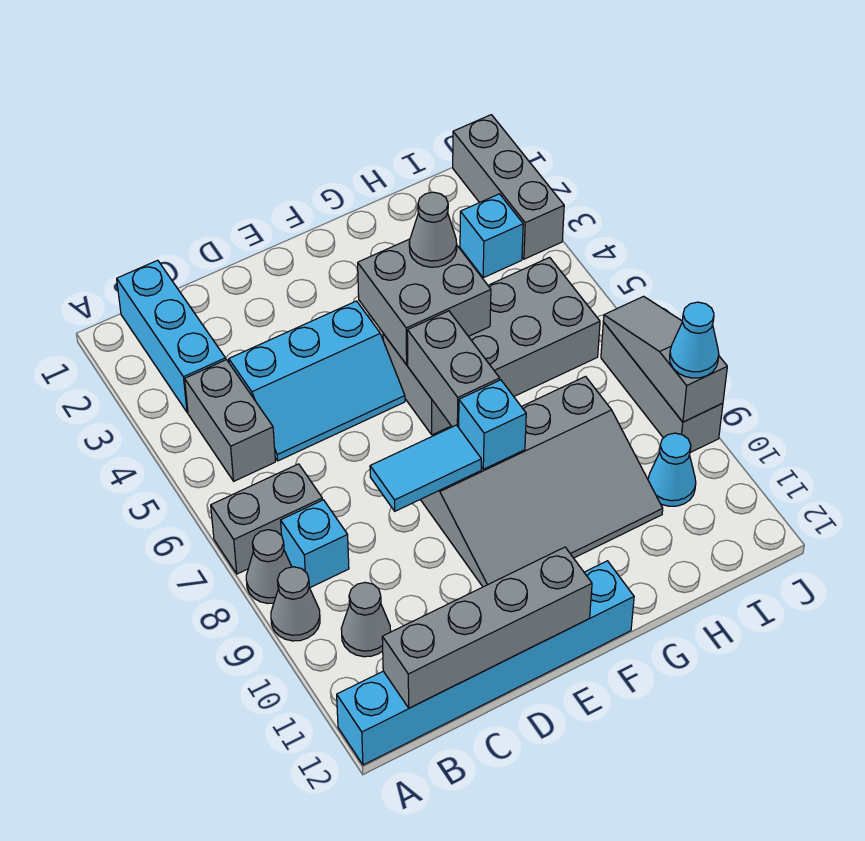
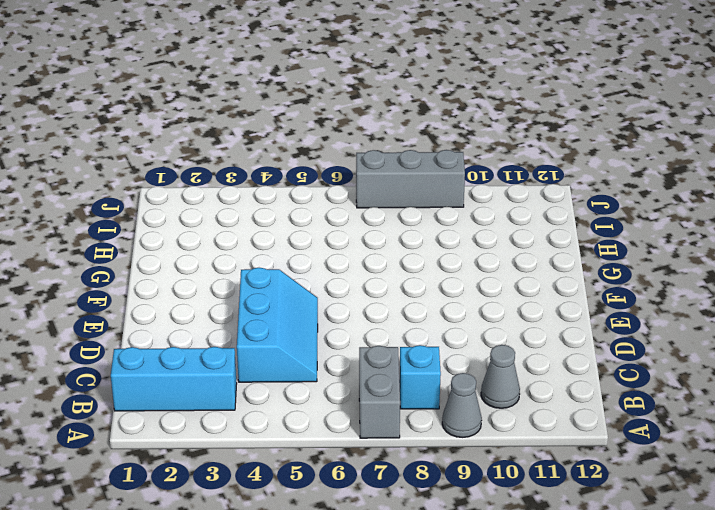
none -> grey 1x1 cone [246,530,292,603]
none -> cyan 1x6 brick [337,561,634,765]
none -> grey 1x2 brick [185,360,275,481]

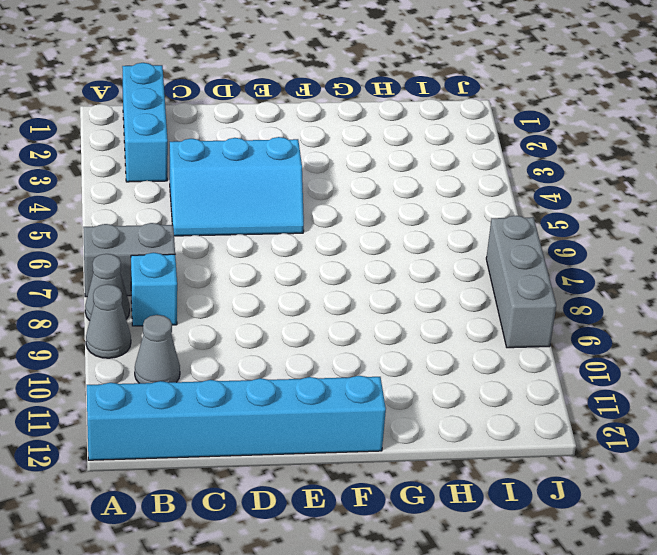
none -> grey 1x2 brick [185,360,275,481]
none -> grey 3x4 slope [421,377,663,587]
none -> grey 2x4 brick [383,257,600,435]

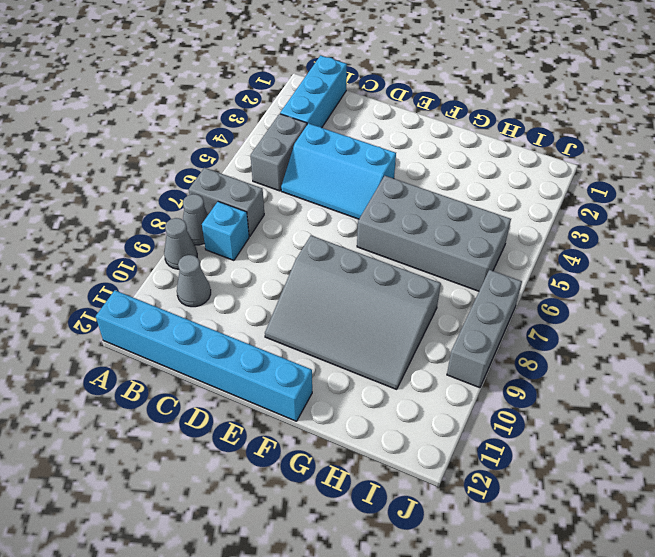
none -> cyan 1x1 brick [460,194,523,278]
none -> cyan 1x1 cone [648,433,696,506]
none -> grey 1x3 brick [453,115,564,259]

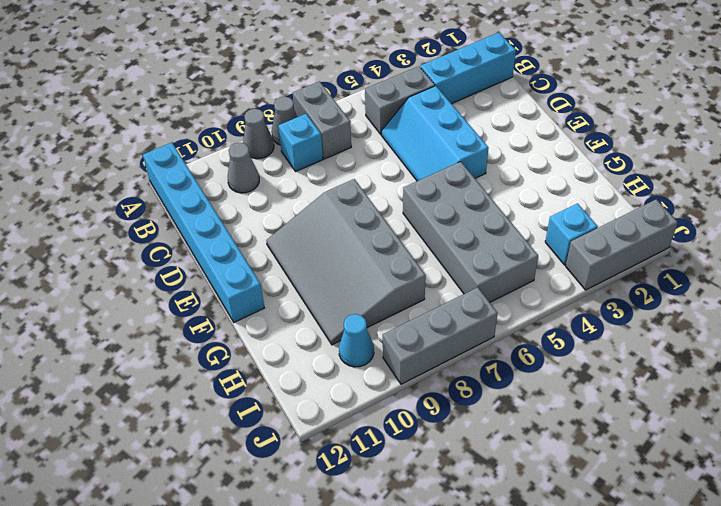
none -> grey 1x4 brick [382,547,592,708]
none -> cyan 1x2 tile [370,425,481,511]
none -> grey 2x2 brick [358,239,491,365]

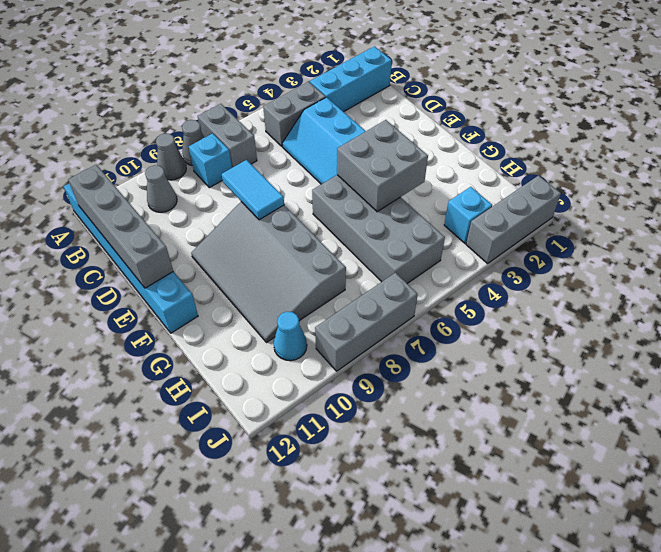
none -> grey 1x2 brick [407,311,500,427]
none -> cyan 1x1 brick [459,380,526,469]
none -> grey 1x3 slope [603,296,727,422]

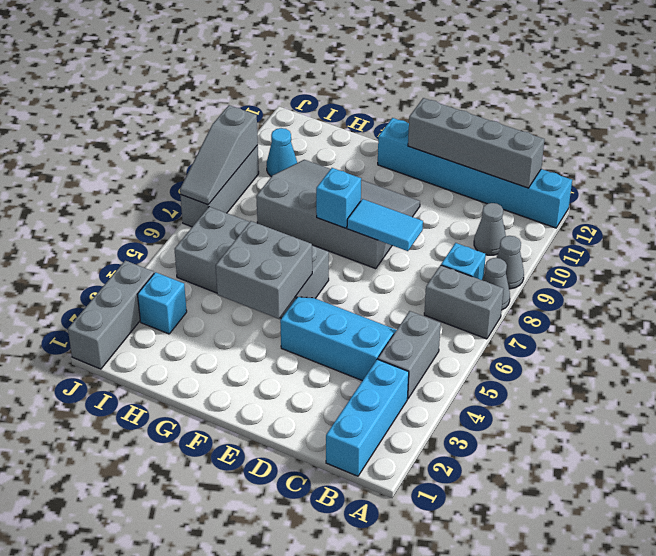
none -> grey 1x2 brick [407,311,500,427]
none -> grey 1x1 cone [409,192,457,267]
none -> cyan 1x1 cone [670,302,719,378]

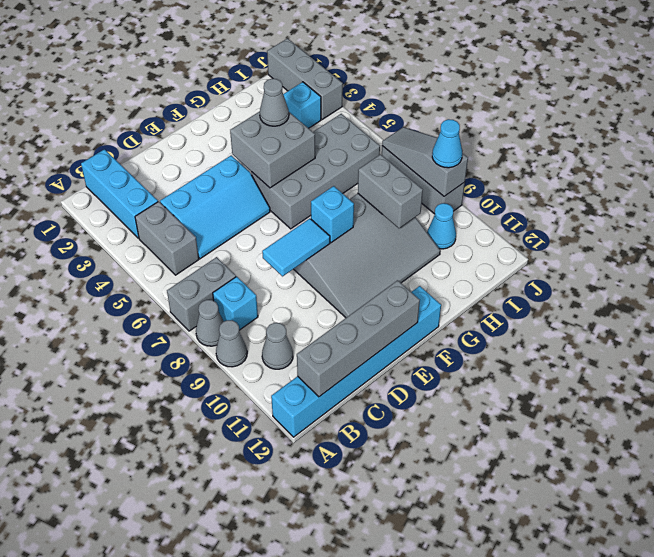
grey 1x2 brick [358,154,423,228] -> grey 1x2 brick moved to [407,311,500,427]

